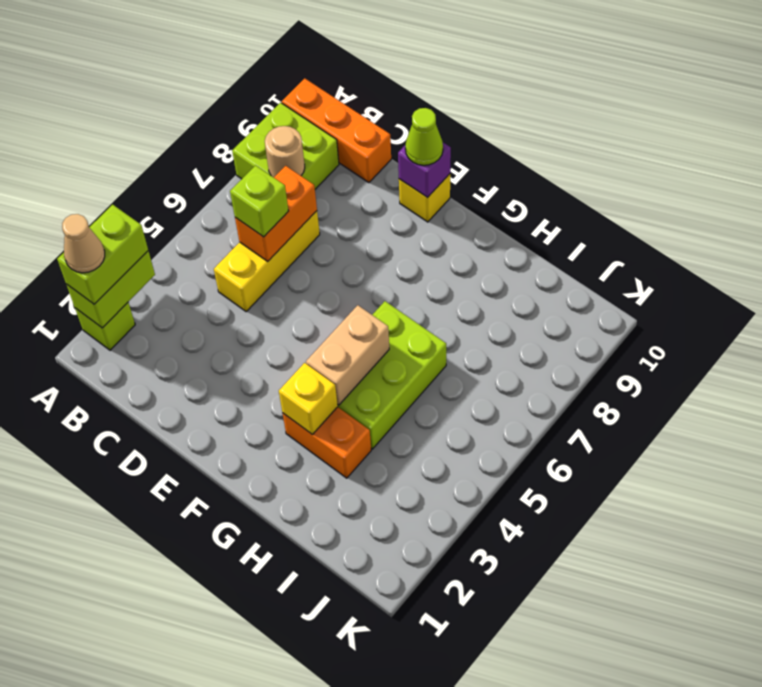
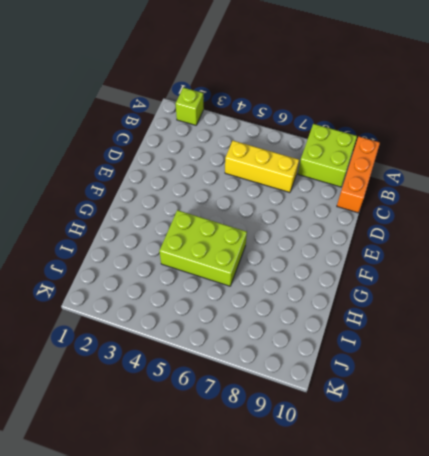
none -> yellow 1x1 brick [399,174,450,222]
none -> orange 1x2 brick [283,407,371,478]
none -> lime 1x2 brick [66,251,155,328]

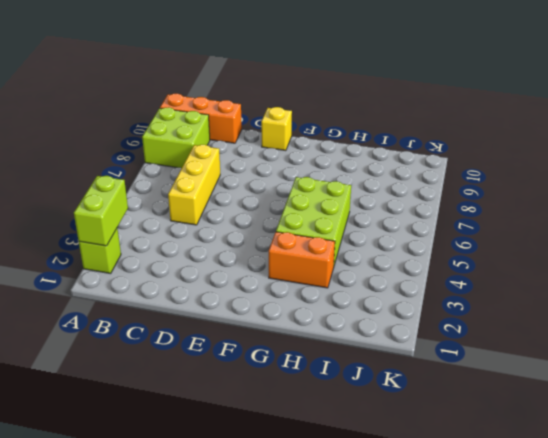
none -> tan 1x1 round brick [265,126,305,177]
none -> orange 1x2 brick [235,166,317,261]
none -> purple 1x1 brick [398,143,451,198]

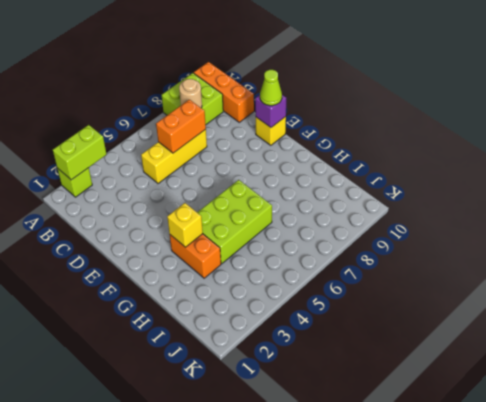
none -> tan 1x2 brick [306,305,389,405]
none -> lime 1x2 brick [57,205,148,304]
none -> lime 1x1 brick [230,165,288,237]

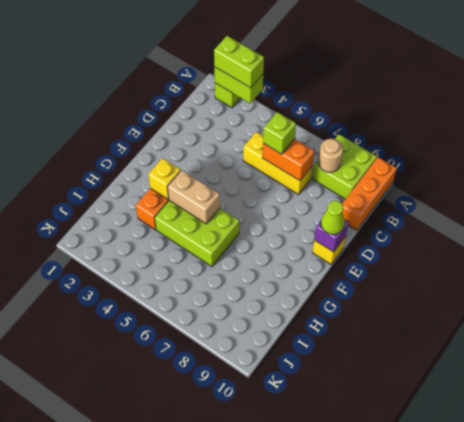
none -> tan 1x1 cone [62,214,105,273]

